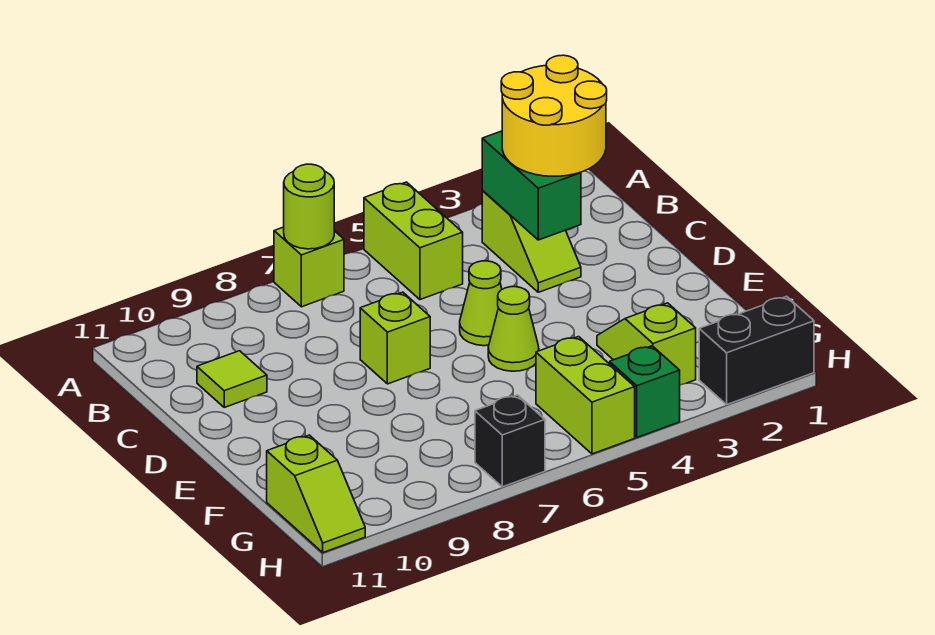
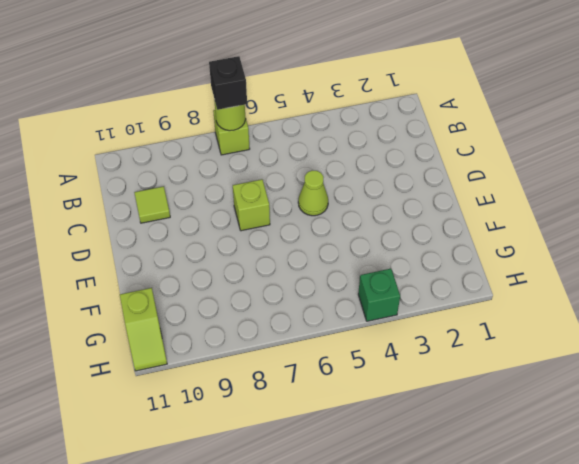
black 1x1 brick [209,56,247,110] -> black 1x1 brick moved to [475,395,545,487]
none -> lime 1x2 brick [364,182,463,300]
none -> lime 1x2 slope [482,191,581,292]
none -> lime 1x1 cone [488,287,539,371]

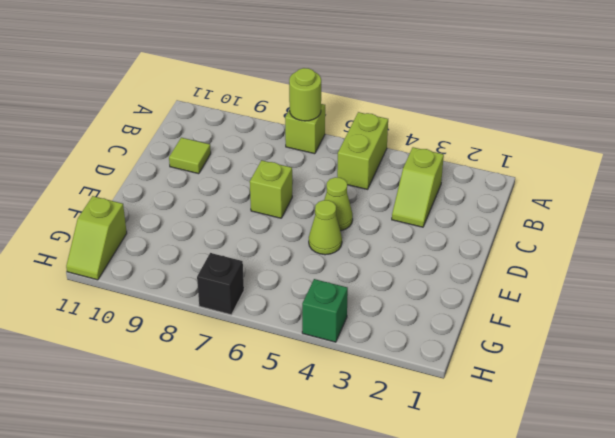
none -> lime 1x2 slope [597,303,696,385]
none -> lime 1x2 brick [536,337,635,454]
none -> black 1x2 brick [699,296,814,404]

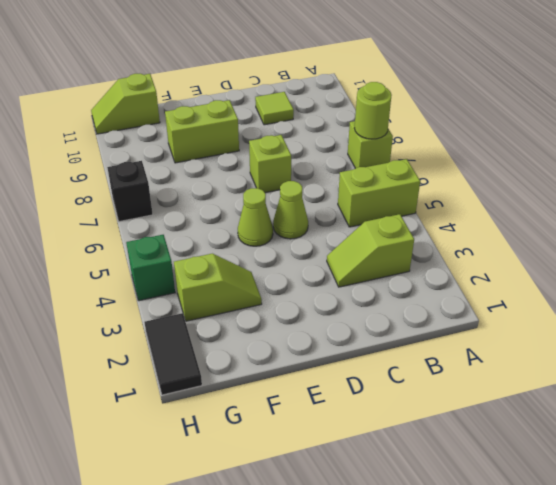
lime 1x2 brick [165,100,239,163] -> lime 1x2 brick moved to [536,337,635,454]
black 1x2 tile [144,313,202,395] -> black 1x2 brick [699,296,814,404]
none -> green 1x2 brick [482,131,581,240]
none -> yellow 2x2 round brick [501,55,607,176]

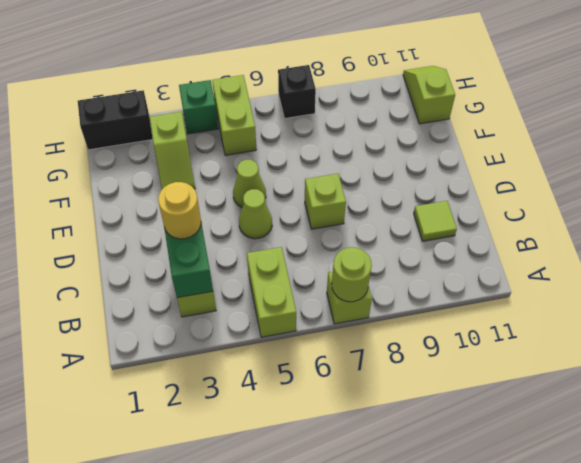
yellow 1x1 round brick [158,182,201,239] -> yellow 2x2 round brick [501,55,607,176]

